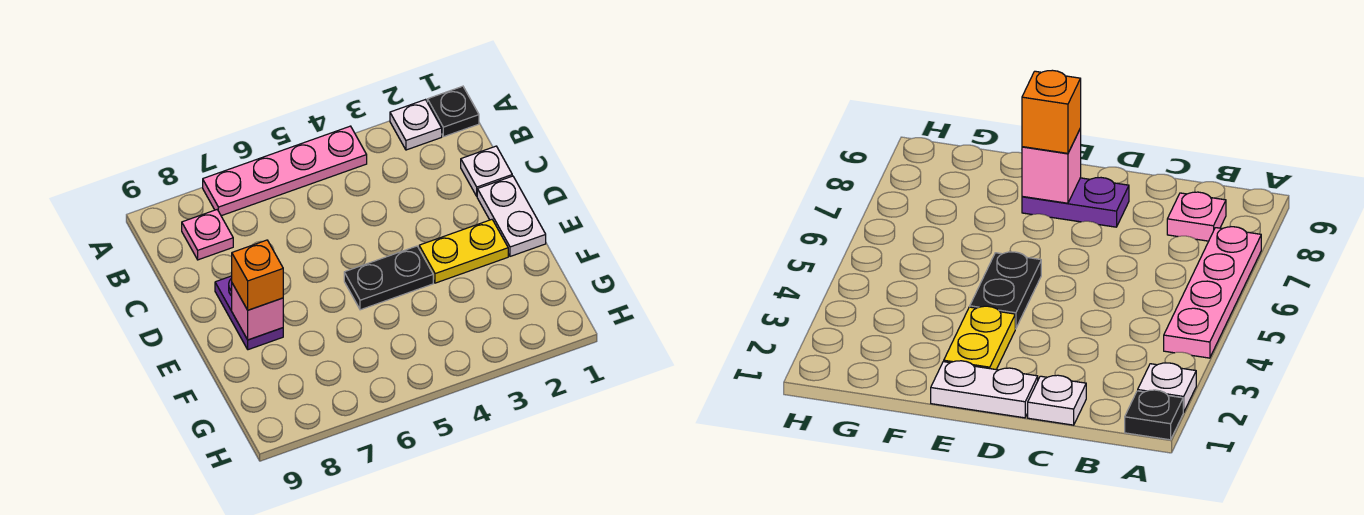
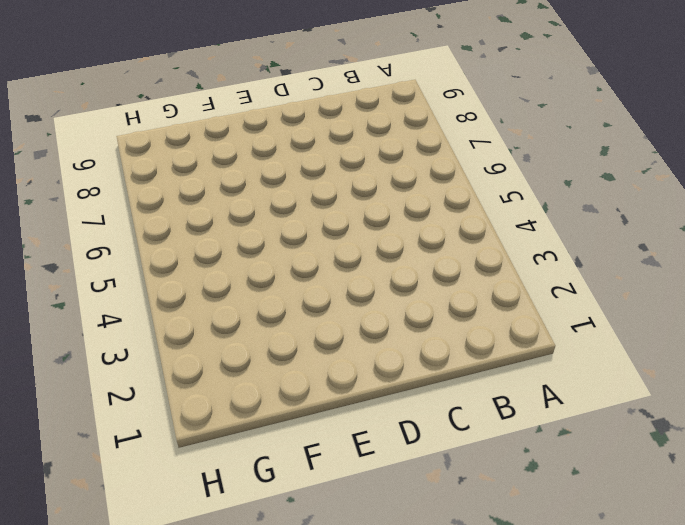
none -> black 1x1 plate [427,86,479,137]
none -> white 1x1 plate [390,100,442,150]

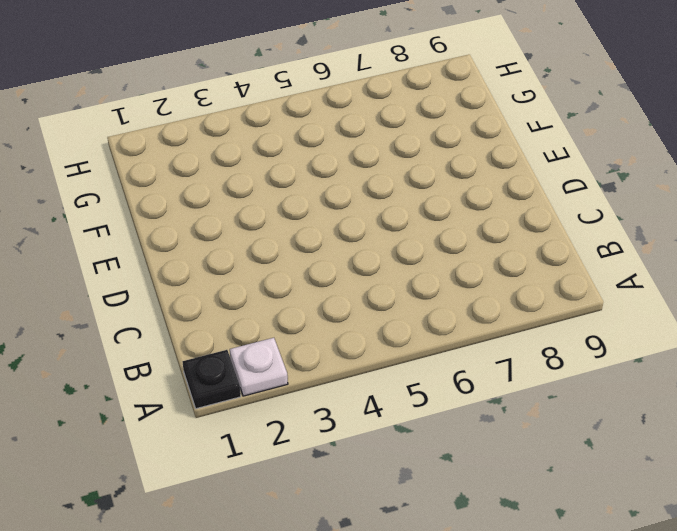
none -> pink 1x4 plate [203,126,367,216]
none -> pink 1x1 plate [182,210,233,260]

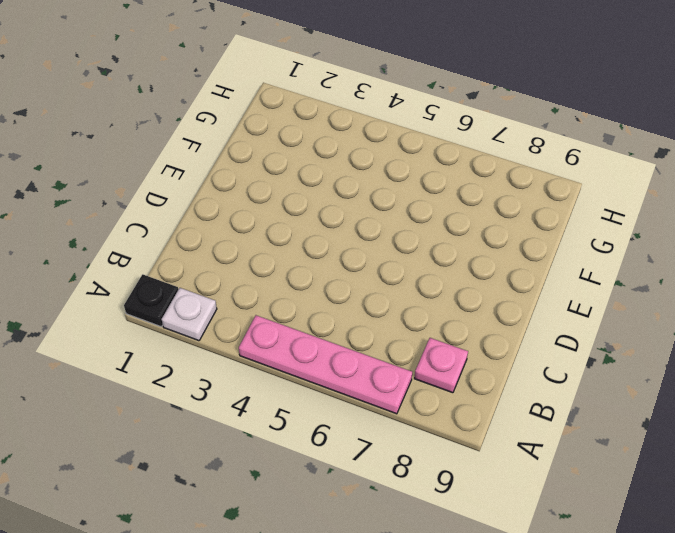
none -> white 1x1 plate [461,146,512,196]
none -> white 1x2 plate [477,176,546,256]

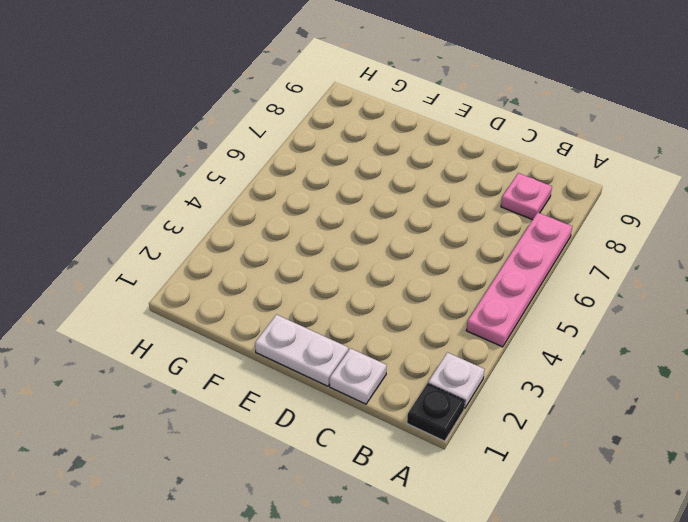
none -> purple 1x2 plate [215,276,283,350]
none -> yellow 1x2 plate [419,220,508,283]

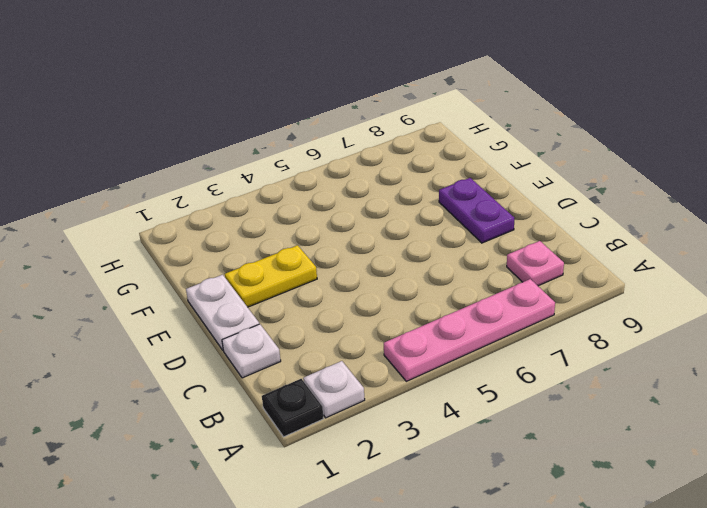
none -> black 1x2 plate [344,246,433,310]
none -> pink 1x1 brick [232,283,283,340]

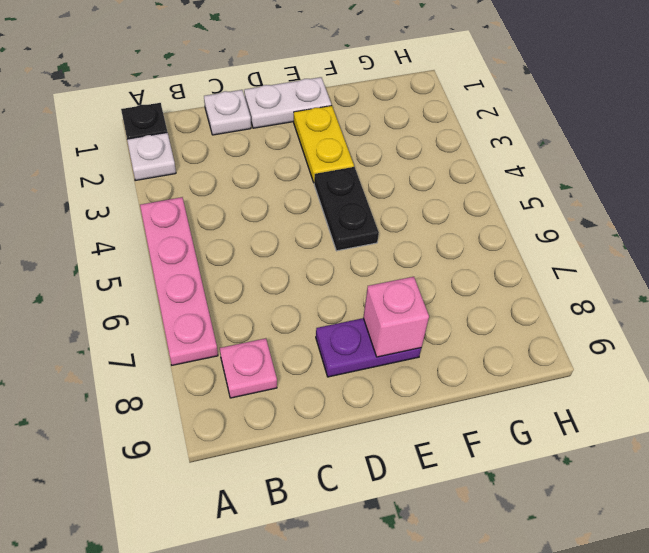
none -> orange 1x1 brick [232,240,283,310]

